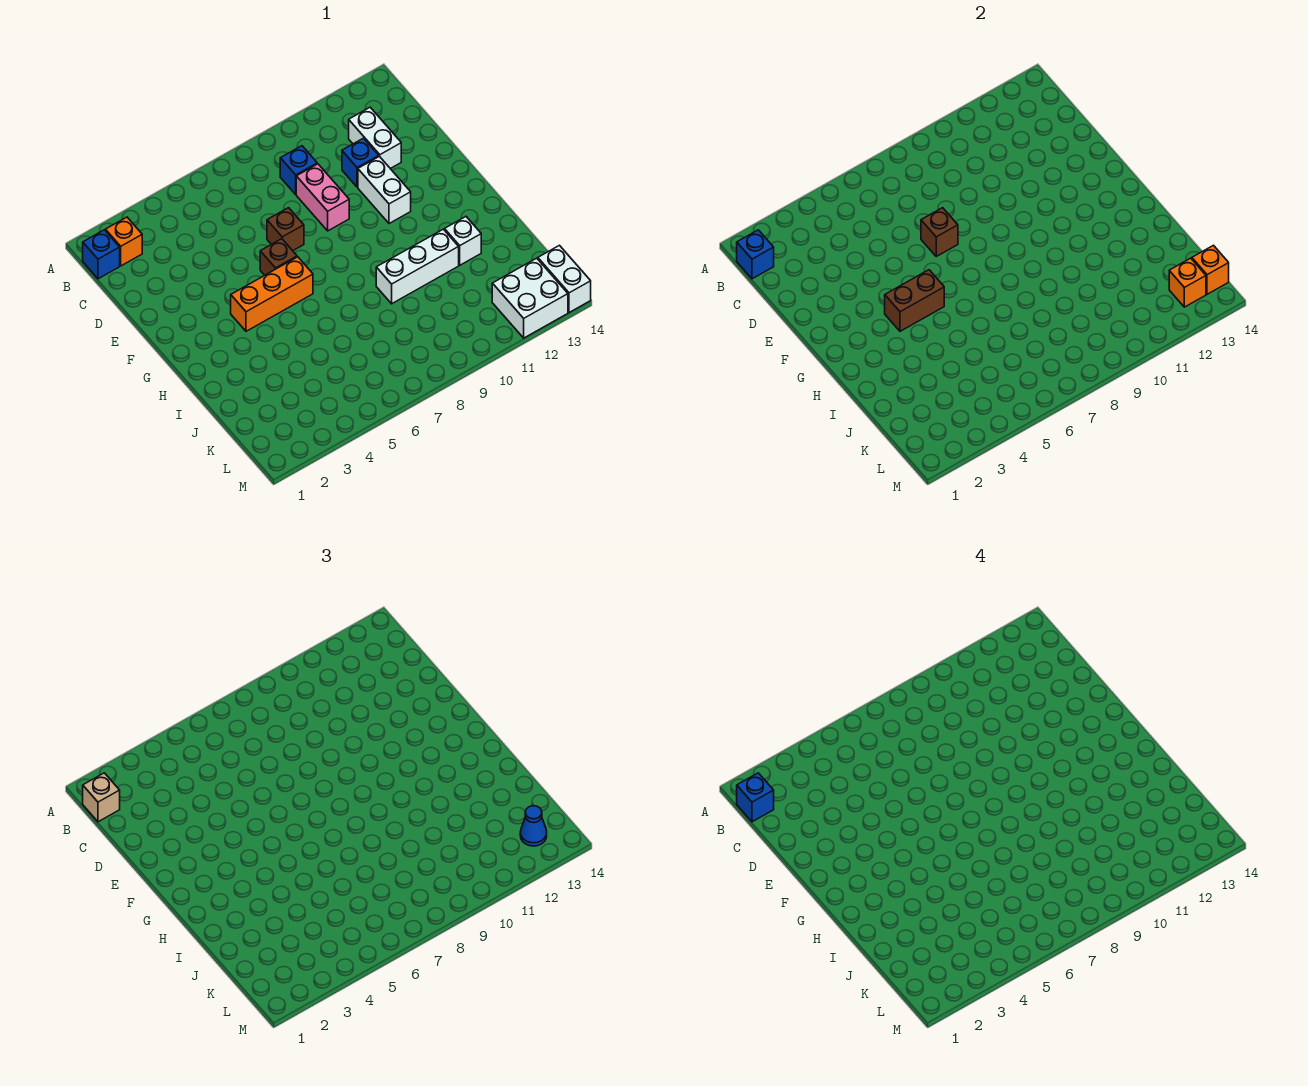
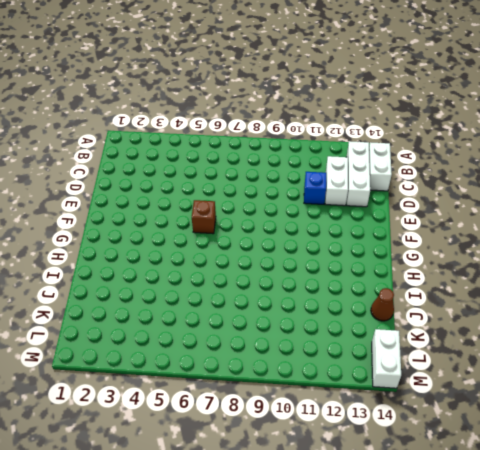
white 1x3 brick [347,141,370,207] -> white 1x3 brick turned to [376,229,459,304]
white 1x2 brick [369,142,392,191] -> white 1x2 brick moved to [358,156,411,224]
brown 1x1 cone [371,288,394,321] -> none
none -> blue 1x1 brick [83,230,120,279]
none -> orange 1x1 brick [105,217,142,266]
none -> blue 1x1 brick [280,146,317,194]

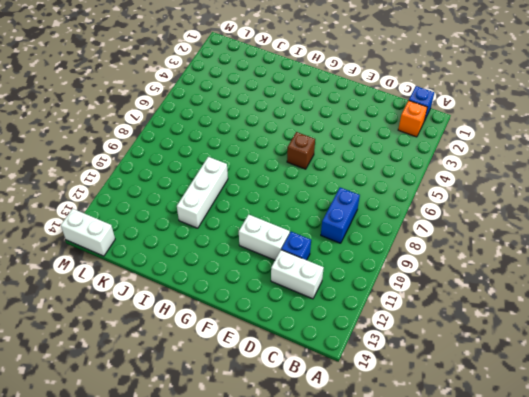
blue 1x2 brick [321,188,360,243] -> blue 1x1 brick [280,146,317,194]
none -> pink 1x2 brick [296,164,349,231]
none -> brown 1x1 brick [267,208,304,251]
none -> orange 1x3 brick [231,257,313,331]

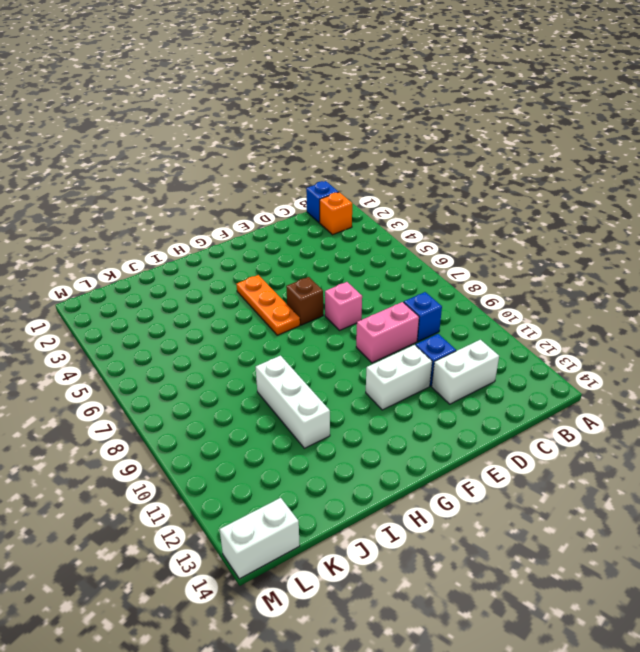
pink 1x1 brick [325,282,362,330] -> brown 1x1 brick [267,208,304,251]
orange 1x3 plate [236,275,300,335] -> orange 1x3 brick [231,257,313,331]
none -> white 1x1 brick [445,217,481,265]
none -> white 2x2 brick [492,258,568,338]
none -> blue 1x1 brick [737,230,774,279]

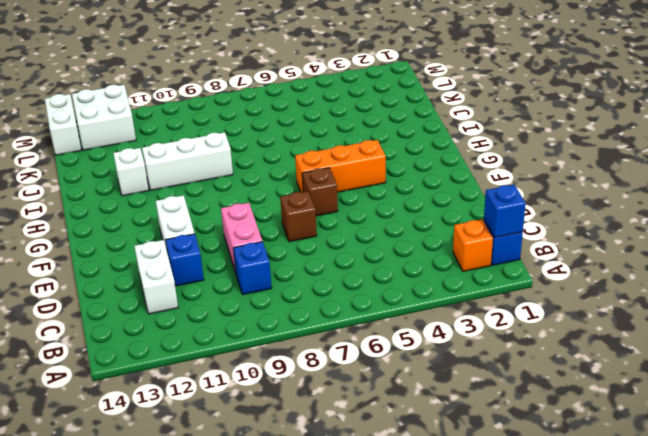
none -> brown 1x1 brick [921,208,958,256]
none -> brown 1x2 brick [885,270,944,331]
none -> orange 1x1 brick [1169,258,1206,307]

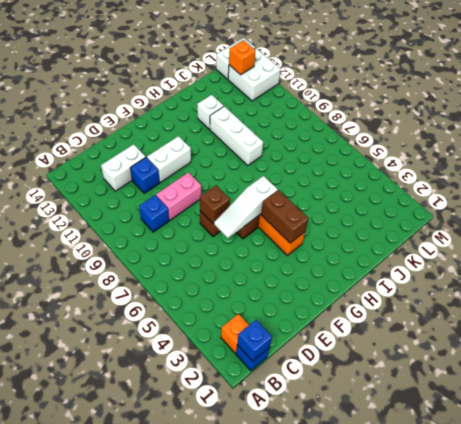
white 1x3 slope [214,176,278,238] -> none
none -> orange 1x1 brick [1192,245,1229,294]
none -> tan 1x1 brick [83,773,120,822]
none -> blue 1x1 cone [520,806,547,846]

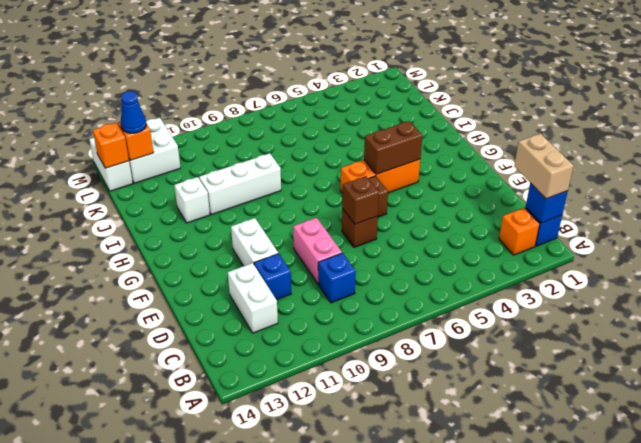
tan 1x2 brick [514,133,573,199] -> tan 1x1 brick [83,773,120,822]
none -> blue 1x1 brick [737,773,774,822]

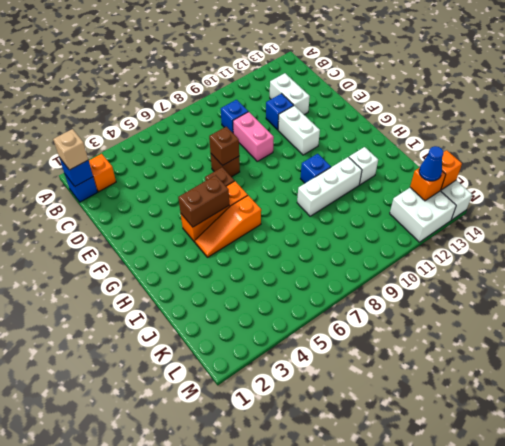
orange 1x3 slope [195,195,261,257] -> none
blue 1x1 brick [300,154,331,183] -> blue 1x1 brick moved to [737,773,774,822]

